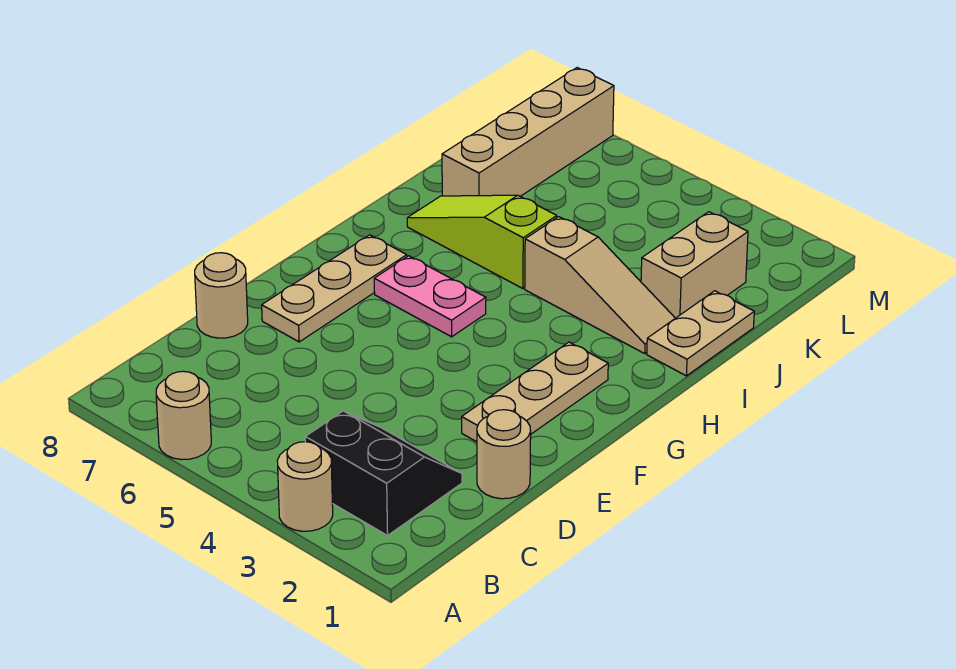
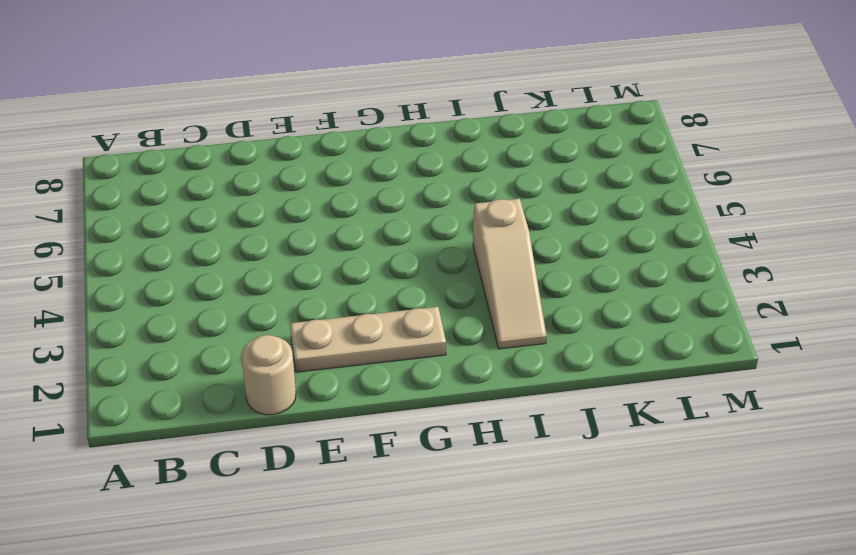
none -> tan 1x1 round brick [277,442,333,531]
none -> tan 1x1 round brick [156,371,211,460]
none -> black 2x2 slope [305,411,462,536]

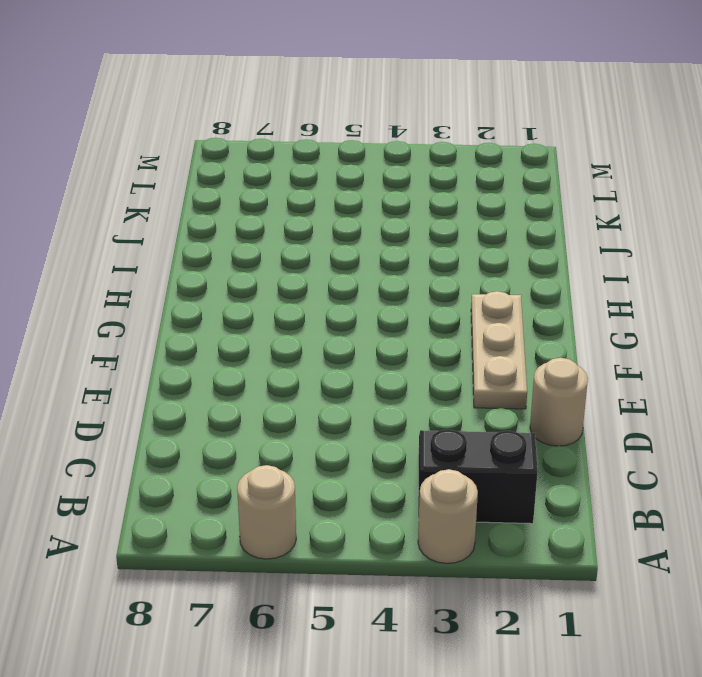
none -> tan 1x1 round brick [195,253,248,338]
none -> tan 1x3 plate [262,235,407,342]
none -> pink 1x2 plate [374,256,486,337]

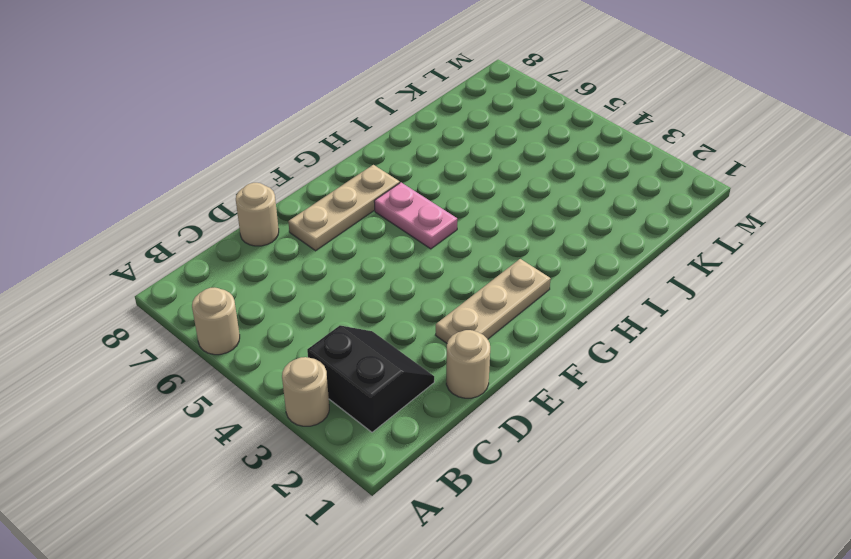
none -> tan 1x2 plate [647,291,754,376]
none -> tan 1x3 slope [525,217,675,353]
none -> lime 1x3 slope [407,195,557,289]

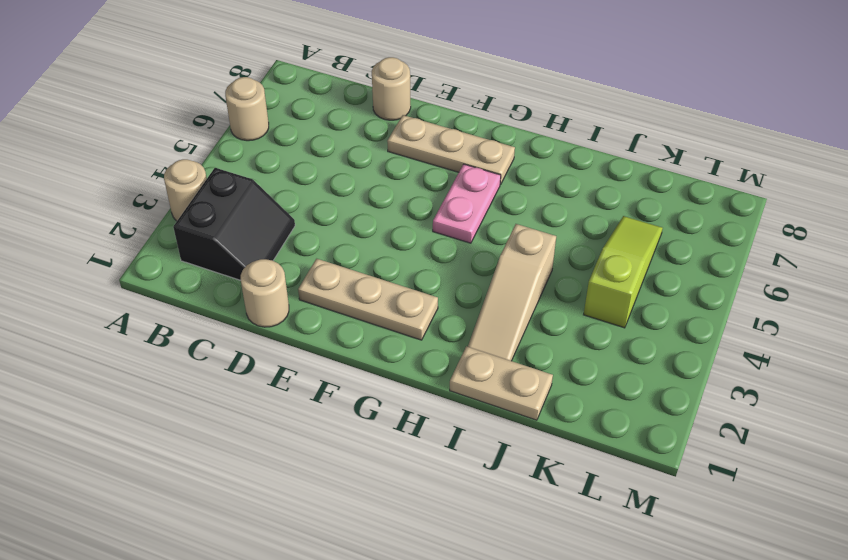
lime 1x3 slope [584,216,663,328] -> lime 1x3 slope moved to [407,195,557,289]
none -> tan 1x2 brick [641,212,748,318]
none -> tan 1x4 brick [442,68,614,196]

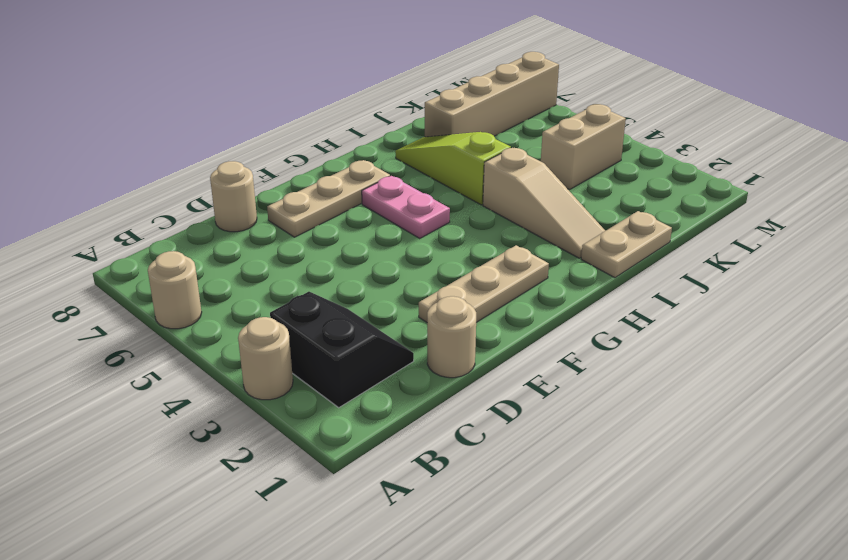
tan 1x2 brick [541,104,626,190] -> tan 1x2 brick moved to [641,212,748,318]

